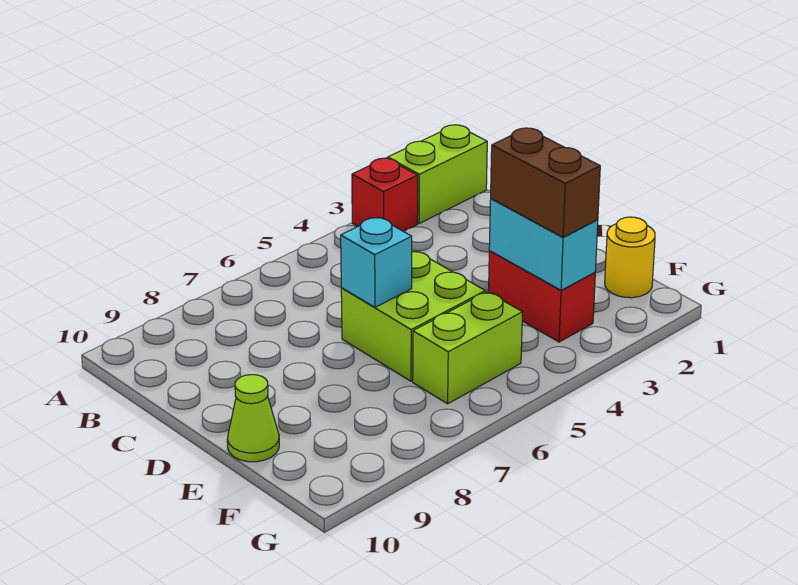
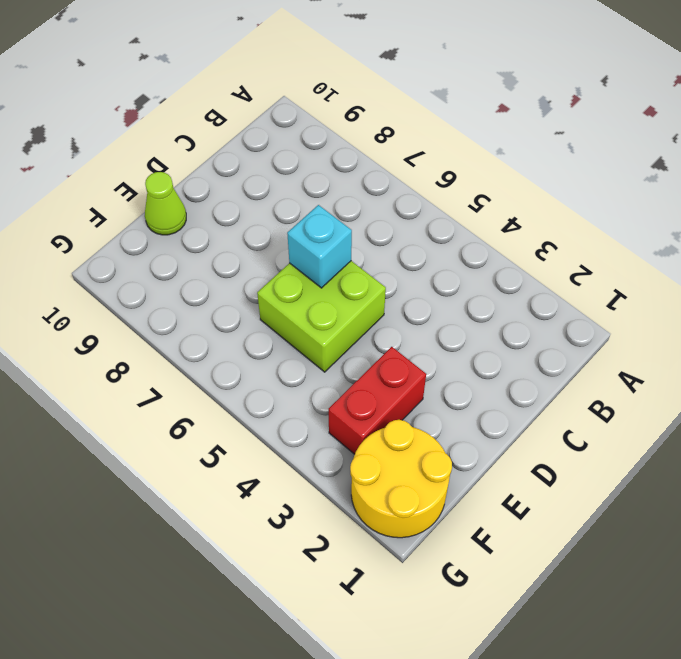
yellow 2x2 round brick [350,420,452,538] -> yellow 1x1 round brick [605,217,655,298]
none -> lime 1x2 brick [388,125,487,224]
none -> red 1x1 brick [352,158,418,231]

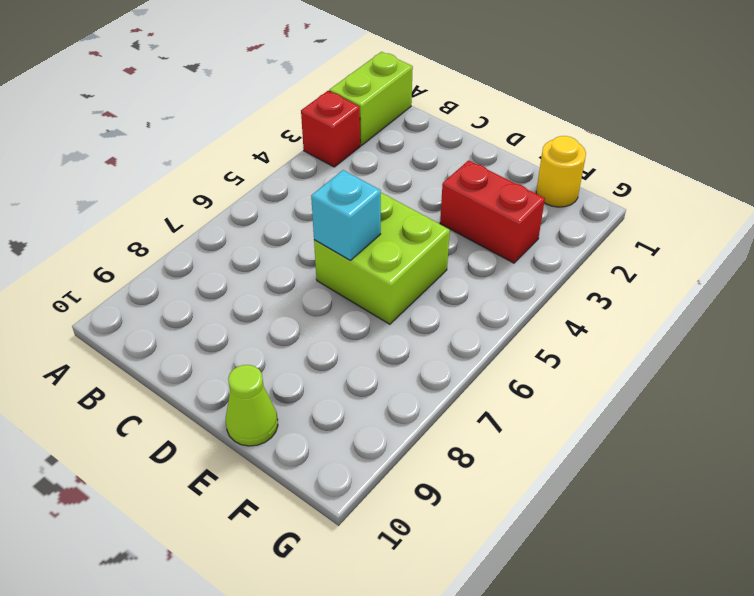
none -> lime 1x2 brick [413,292,523,404]
none -> cyan 1x2 brick [489,199,598,290]

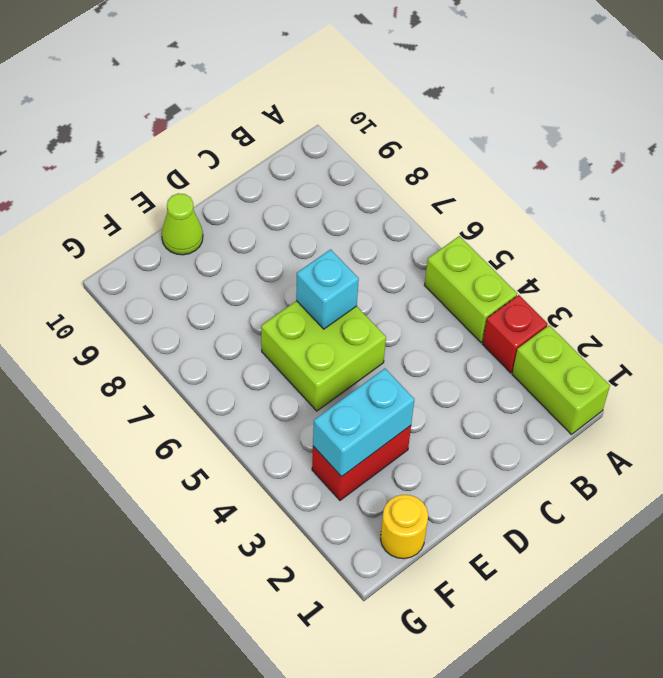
lime 1x2 brick [424,236,517,343] -> lime 1x2 brick moved to [413,292,523,404]
none -> brown 1x2 brick [491,128,600,237]

